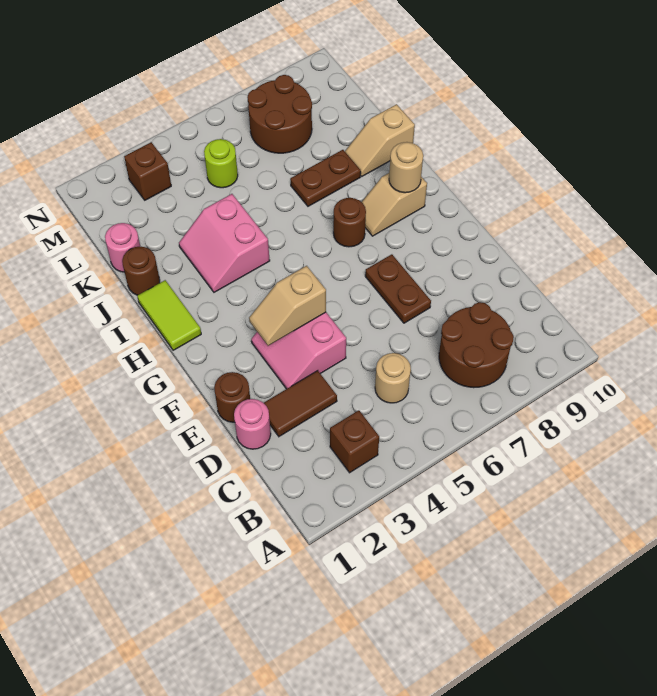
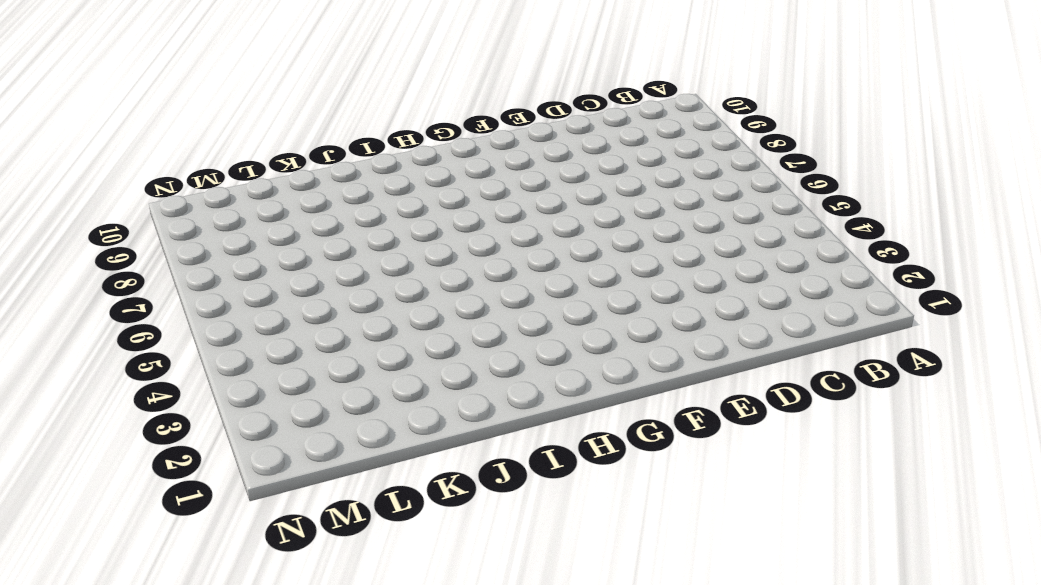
none -> brown 1x1 brick [330,410,379,473]
none -> brown 2x2 round brick [439,302,514,388]
none -> tan 1x1 round brick [375,353,411,403]

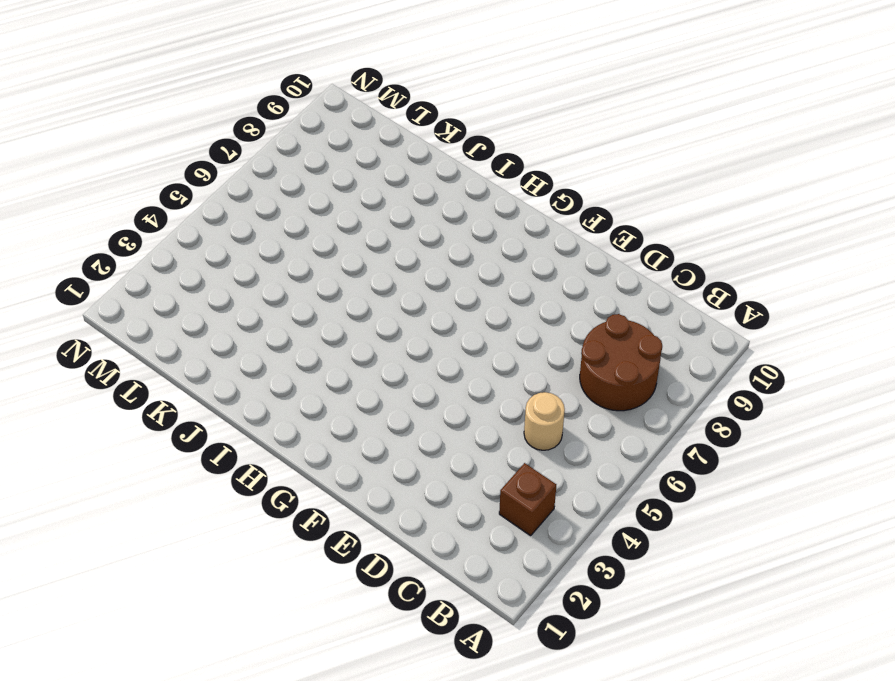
none -> pink 1x1 round brick [234,399,271,449]
none -> brown 1x2 tile [264,371,337,436]
none -> brown 1x1 round brick [214,372,250,422]

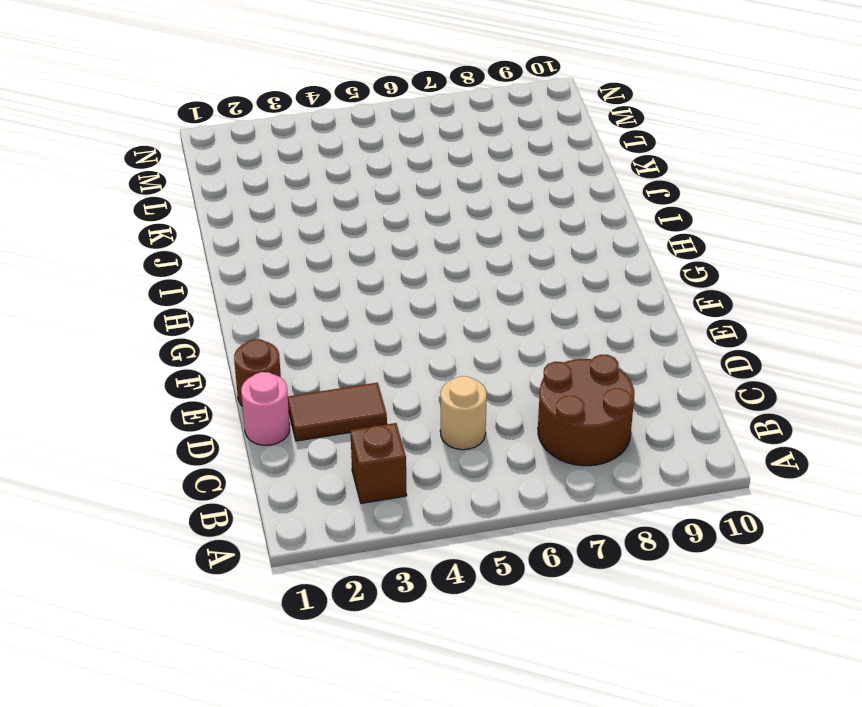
none -> pink 2x2 slope [251,312,346,389]
none -> brown 1x2 plate [365,254,431,323]
none -> lime 1x2 tile [137,280,201,350]

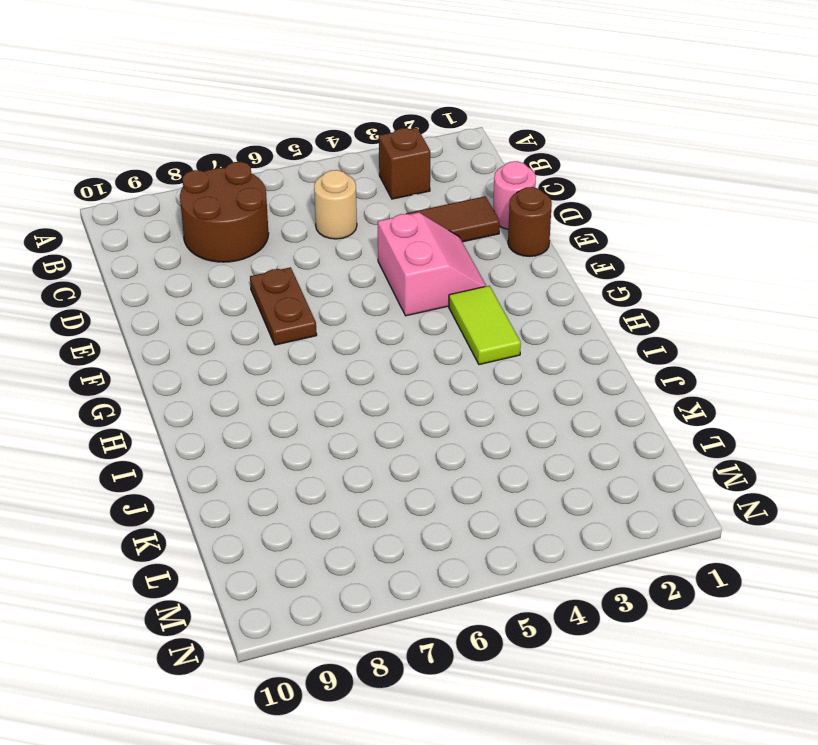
lime 1x2 tile [449,286,521,365] -> lime 1x2 tile moved to [137,280,201,350]
none -> brown 1x1 round brick [333,198,366,247]
none -> tan 1x2 slope [362,173,427,236]
none -> pink 2x2 slope [179,194,270,292]

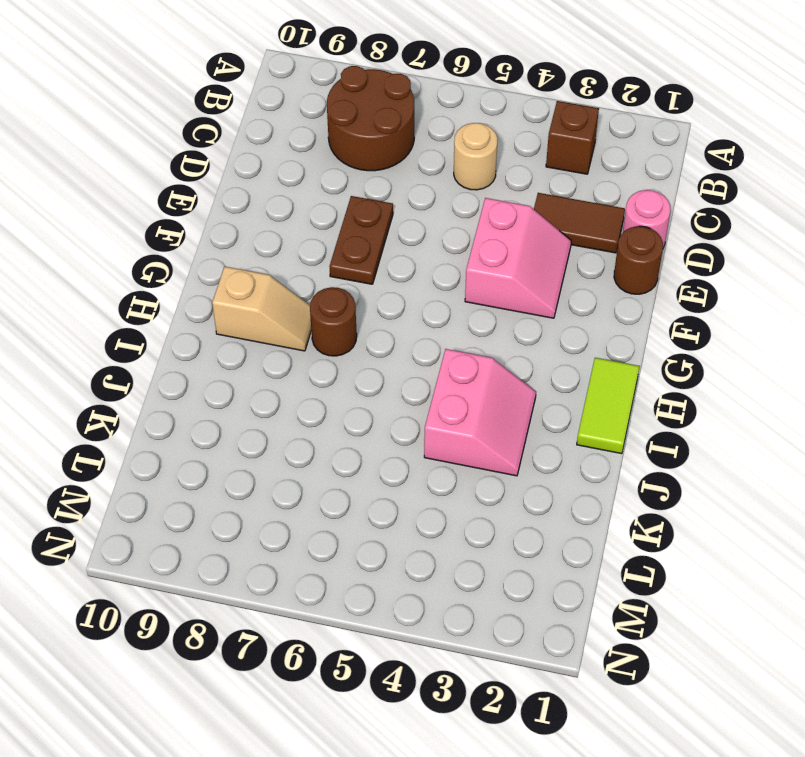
none -> brown 1x1 round brick [122,247,160,295]
none -> brown 1x2 plate [290,150,361,206]
none -> tan 1x2 slope [345,104,415,176]

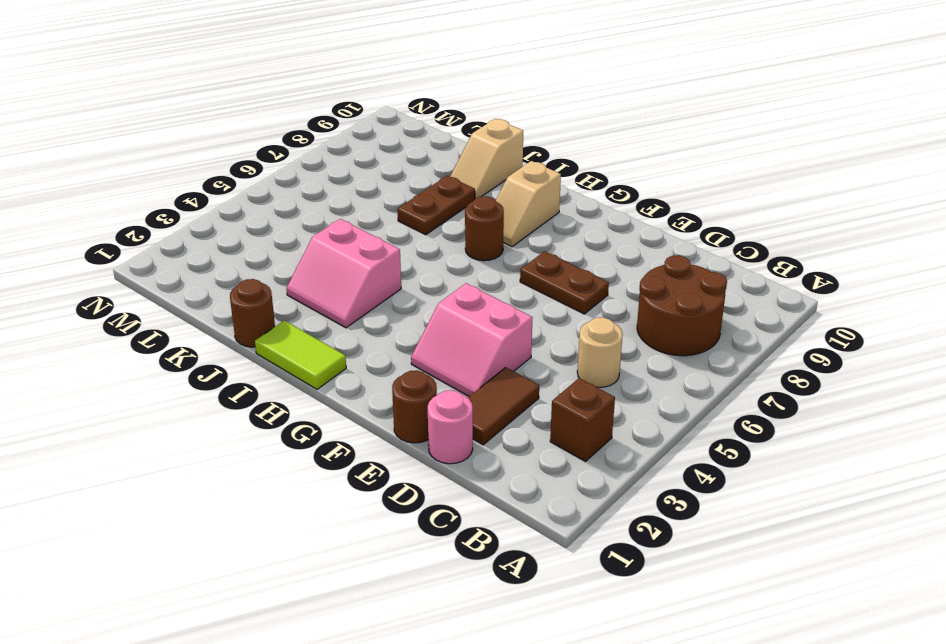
none -> pink 1x1 round brick [105,223,140,272]
none -> lime 1x1 round brick [204,139,238,188]
none -> brown 2x2 round brick [247,75,312,153]

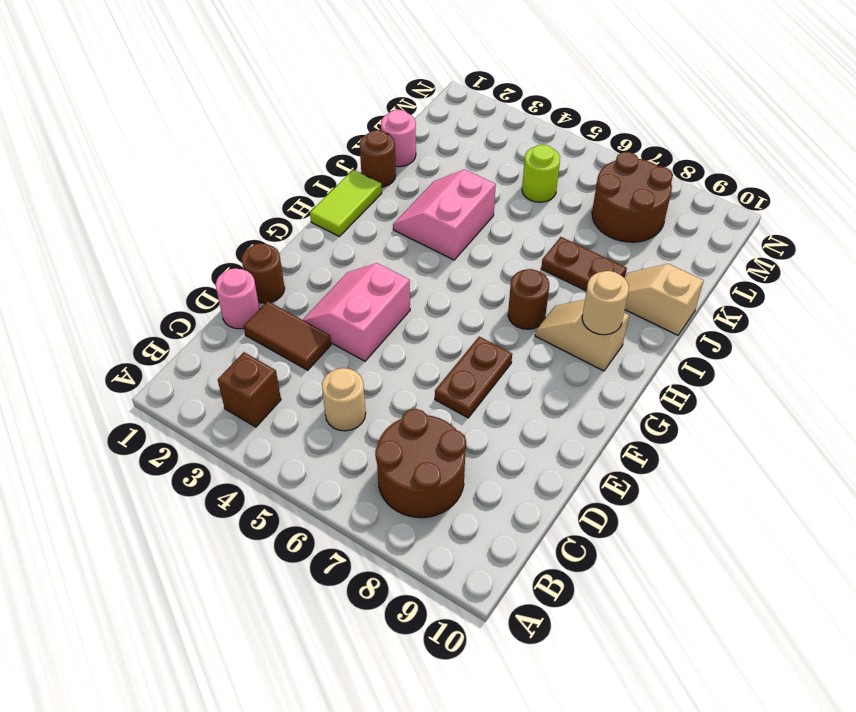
none -> brown 1x1 brick [124,142,171,200]
none -> tan 1x2 slope [249,266,326,346]

